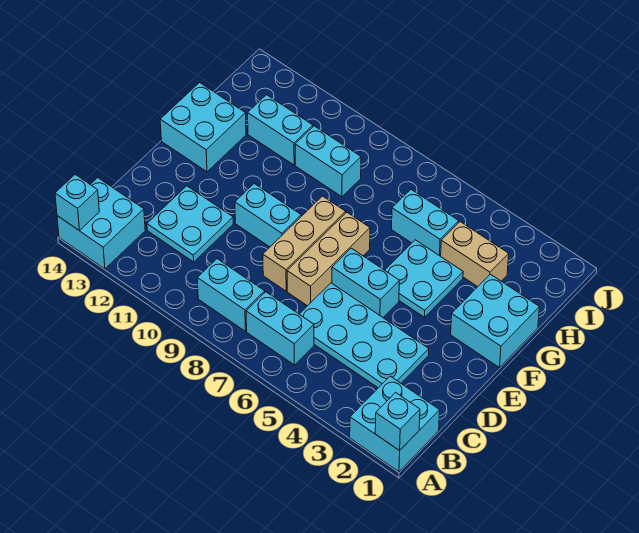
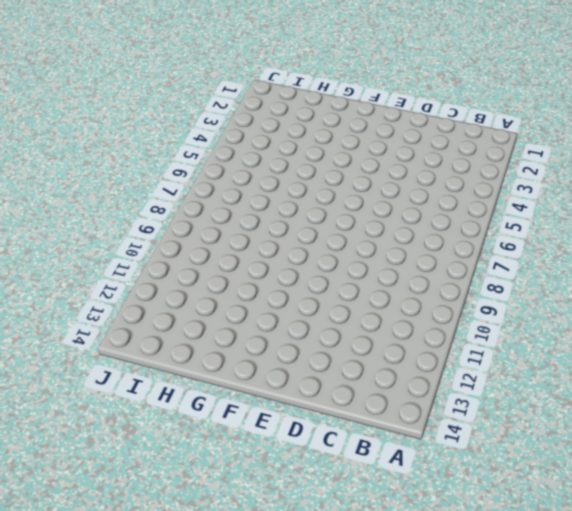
none -> cyan 2x2 brick [350,376,440,472]
none -> cyan 2x2 brick [57,178,145,269]
none -> cyan 1x2 brick [246,292,314,365]

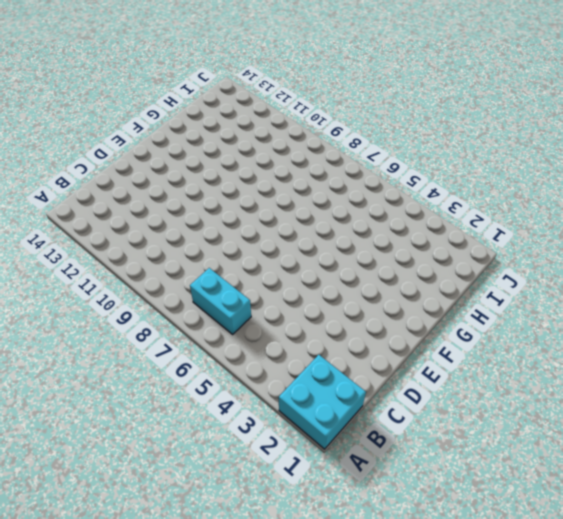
none -> cyan 2x2 brick [57,178,145,269]
none -> cyan 1x2 brick [197,259,265,331]
none -> cyan 2x4 plate [300,283,429,388]

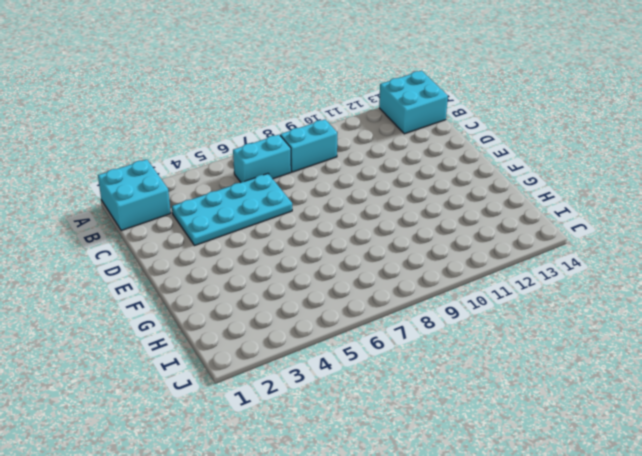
none -> cyan 2x2 plate [147,186,233,262]
none -> tan 1x3 brick [287,212,370,306]
none -> tan 1x3 brick [263,196,346,291]

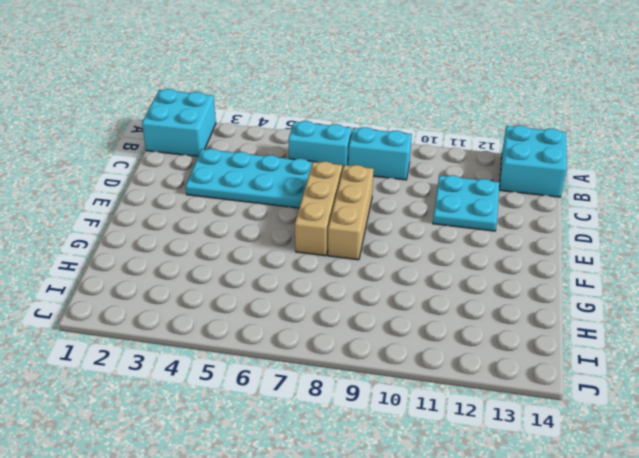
none -> cyan 1x2 brick [332,248,399,317]
none -> cyan 1x2 brick [235,184,301,247]
none -> cyan 2x2 brick [451,274,539,368]

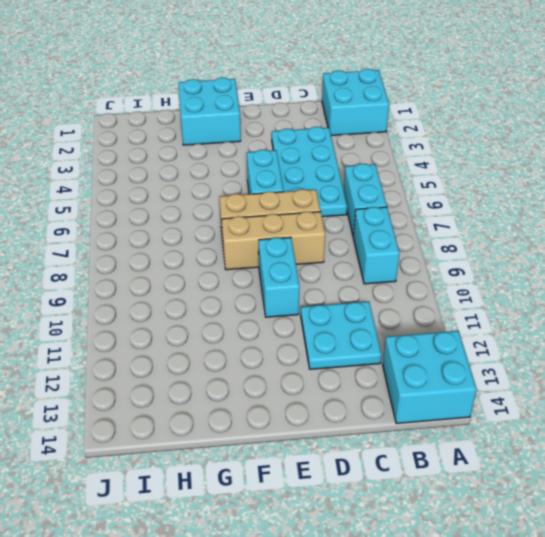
none -> cyan 2x2 plate [385,240,463,317]
none -> cyan 2x2 brick [160,83,246,172]
none -> tan 1x2 brick [441,222,509,287]

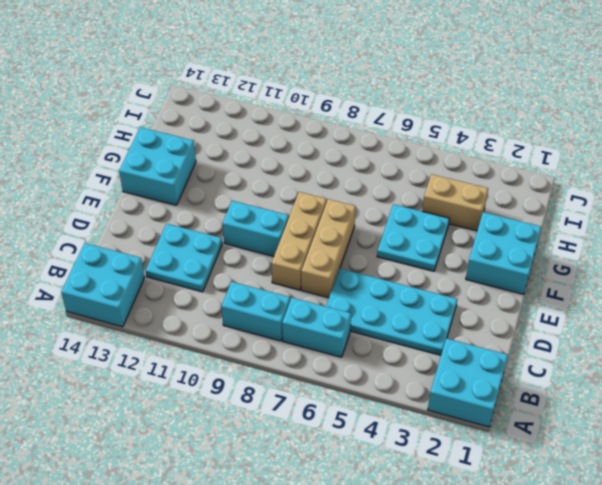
none -> cyan 1x2 brick [332,248,399,317]
none -> cyan 1x2 brick [392,190,459,256]
none -> cyan 1x2 brick [295,126,361,197]

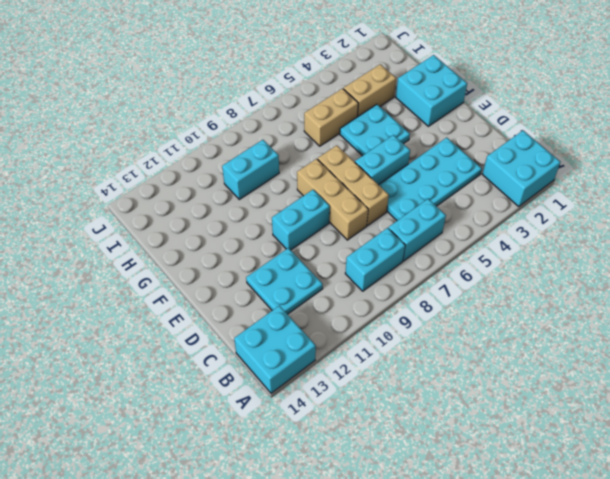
tan 1x2 brick [304,89,358,146] -> cyan 1x2 brick [392,190,459,256]
none -> cyan 2x2 brick [160,83,246,172]
none -> cyan 1x2 brick [248,95,313,165]
none -> cyan 1x1 brick [375,393,420,451]

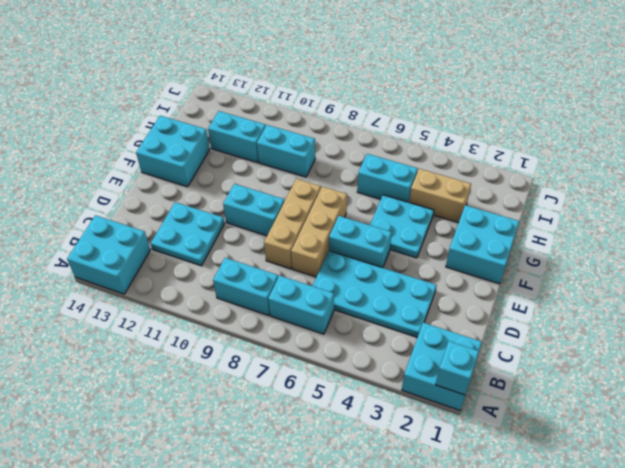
none -> cyan 1x1 brick [55,175,99,231]

